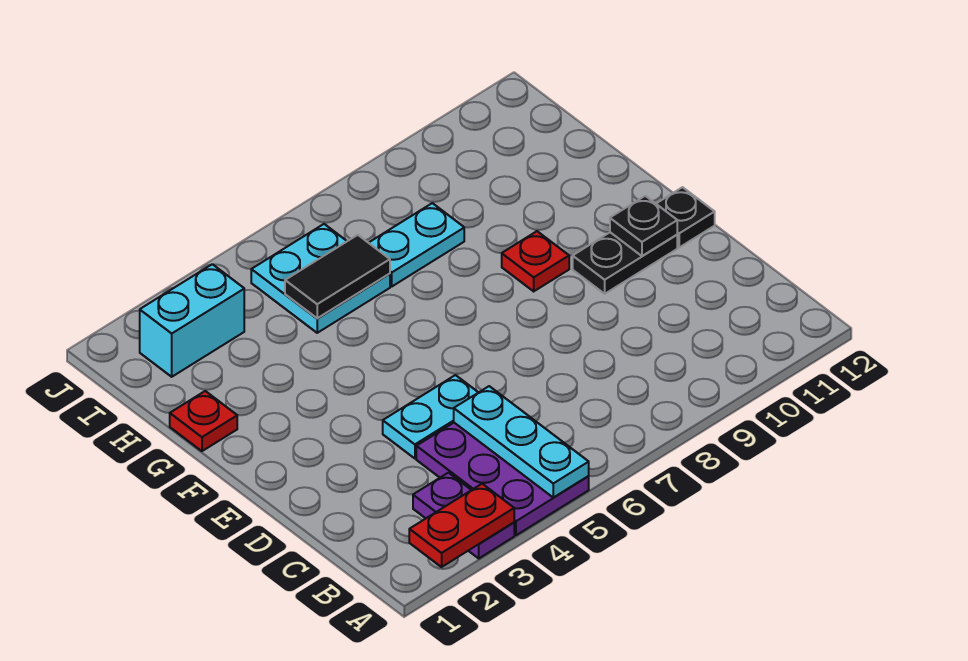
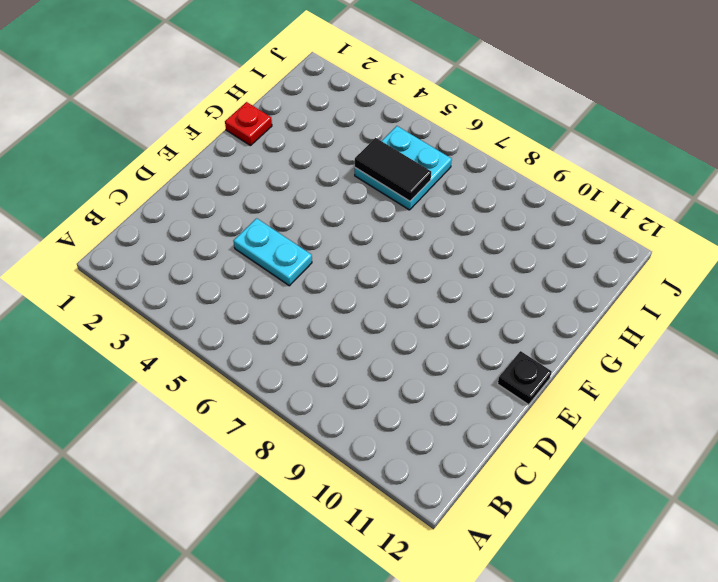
none -> purple 1x2 plate [413,473,514,558]
none -> purple 2x3 plate [416,423,589,535]
none -> black 1x2 plate [573,232,677,294]

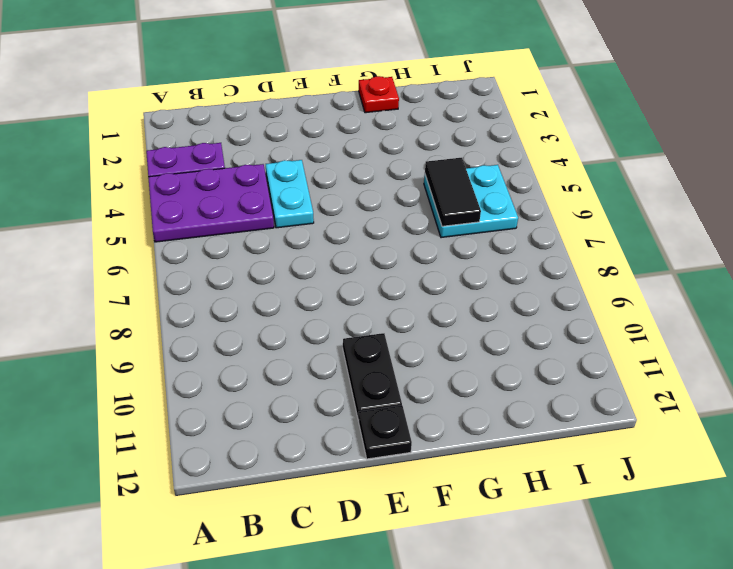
none -> red 1x1 plate [502,231,569,291]
none -> cyan 1x2 plate [369,203,464,286]
none -> cyan 1x2 brick [140,264,244,377]

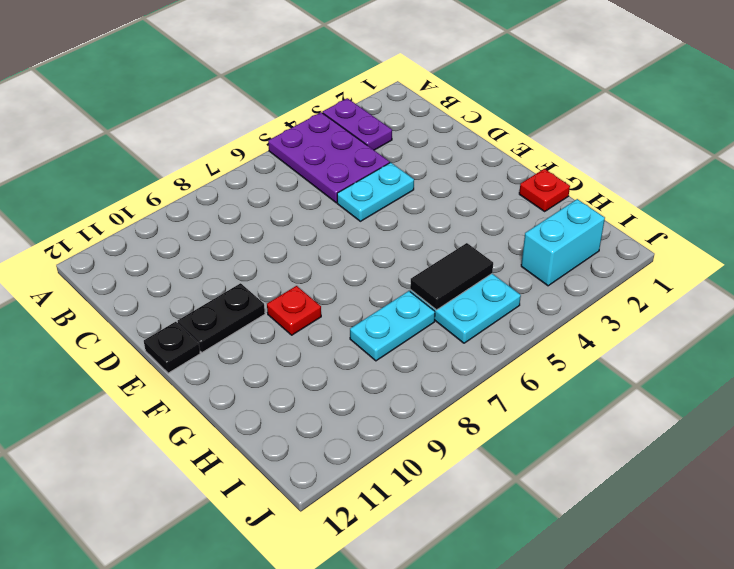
none -> red 1x2 plate [409,484,514,567]
none -> cyan 1x3 plate [454,386,589,497]
none -> black 1x1 plate [610,196,677,256]

